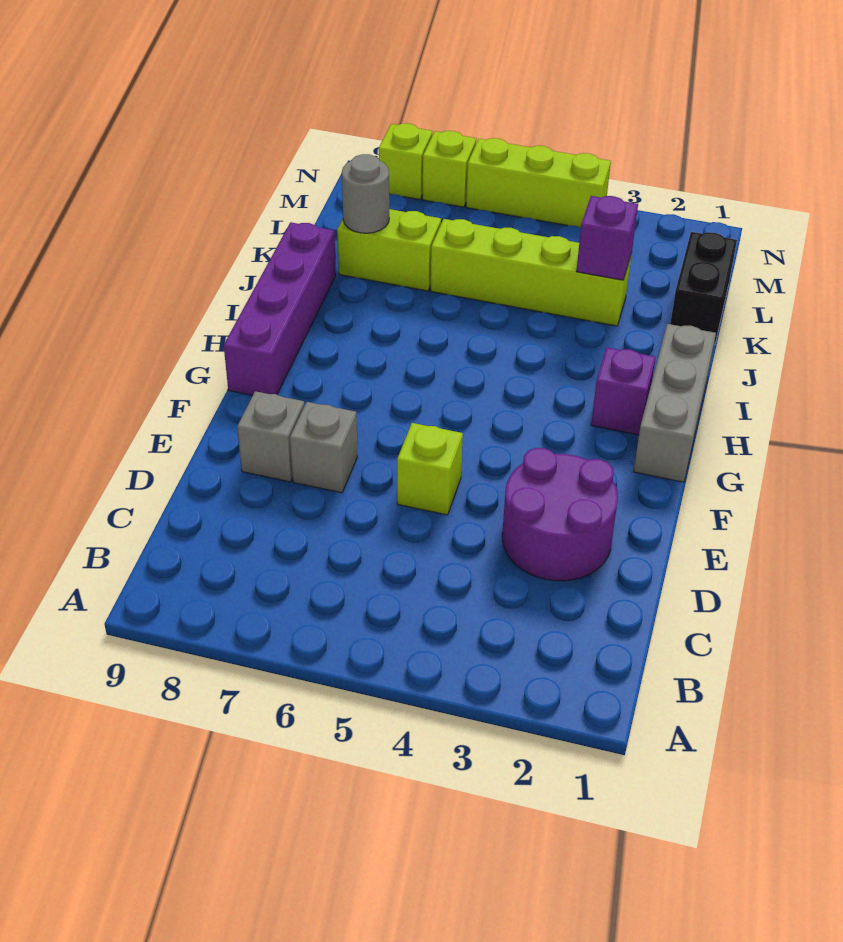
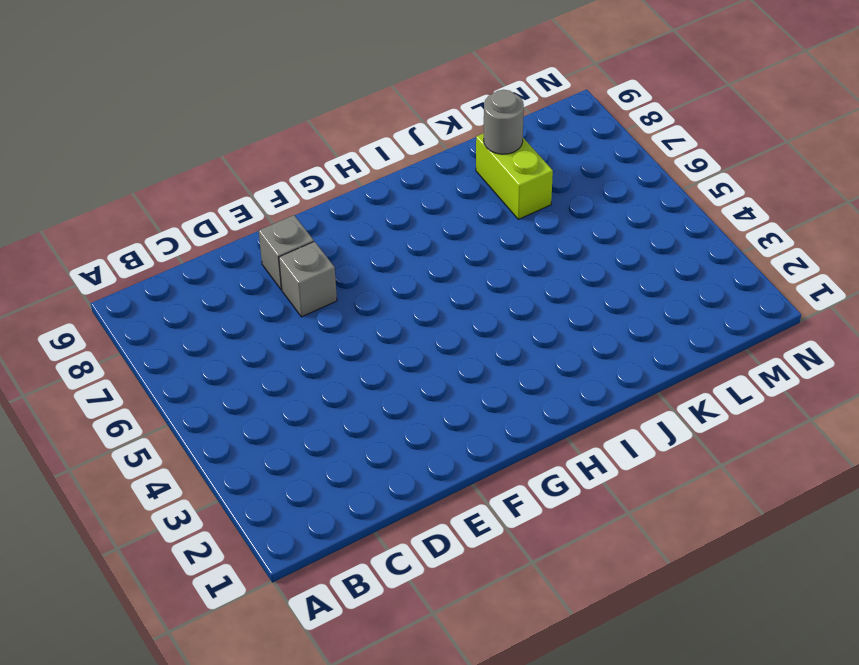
none -> purple 2x2 round brick [502,448,618,581]
none -> lime 1x1 brick [397,423,463,515]
none -> grey 1x3 brick [633,324,716,482]

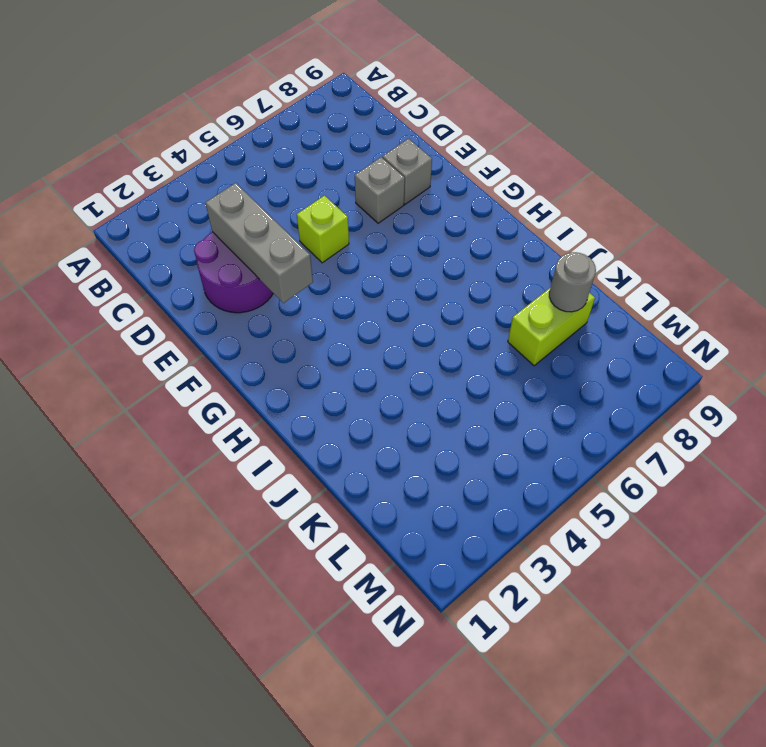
grey 1x3 brick [205,183,313,303] -> grey 1x3 brick moved to [633,324,716,482]
none -> purple 1x4 brick [224,222,336,395]
none -> purple 1x1 brick [591,347,656,435]
none -> black 1x2 brick [670,232,737,344]

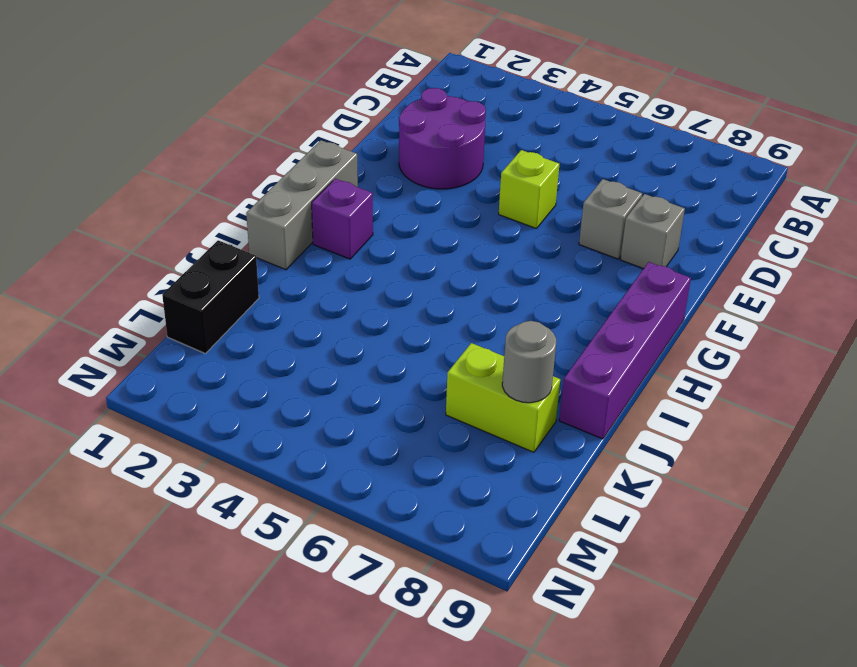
none -> lime 1x4 brick [431,219,632,326]
none -> lime 1x3 brick [466,138,611,228]
none -> lime 1x1 brick [422,131,476,207]

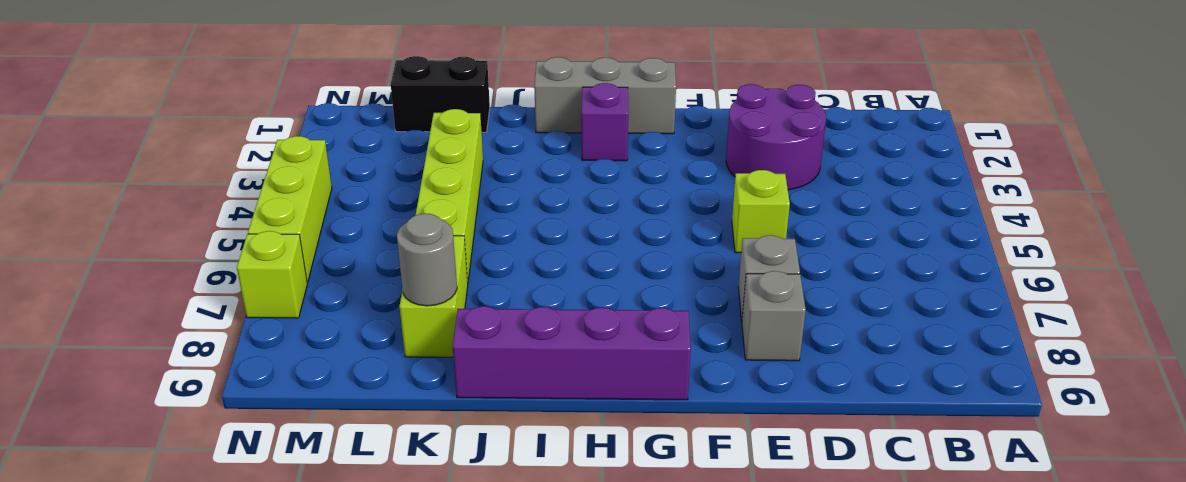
none -> lime 1x1 brick [379,123,432,200]
none -> purple 1x1 brick [576,196,638,280]

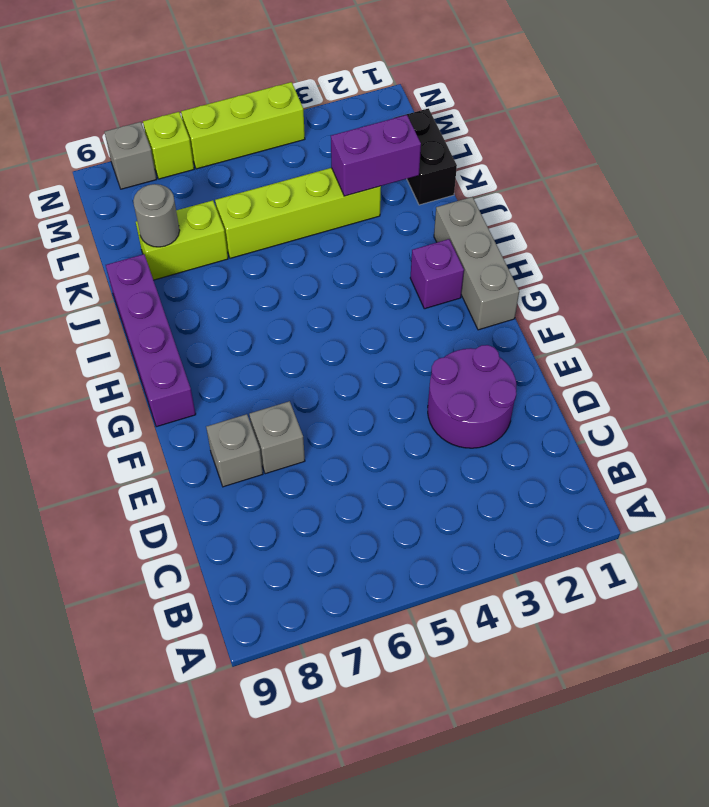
purple 1x2 brick [331,115,421,196] -> purple 1x1 brick [576,196,638,280]
grey 1x1 brick [105,122,157,189] -> lime 1x1 brick [379,123,432,200]
none -> lime 1x1 brick [397,423,463,515]

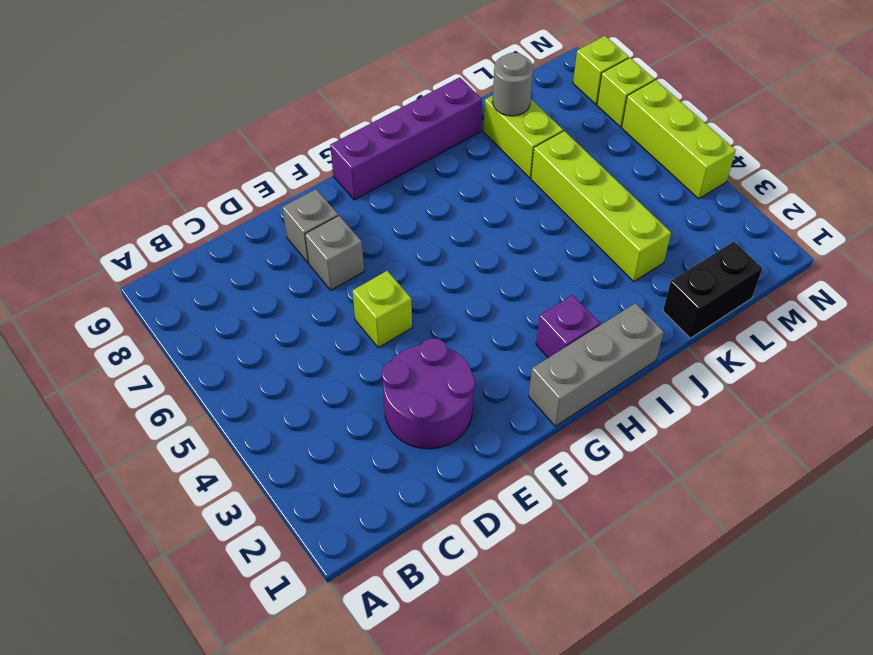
none -> purple 1x1 brick [576,196,638,280]

